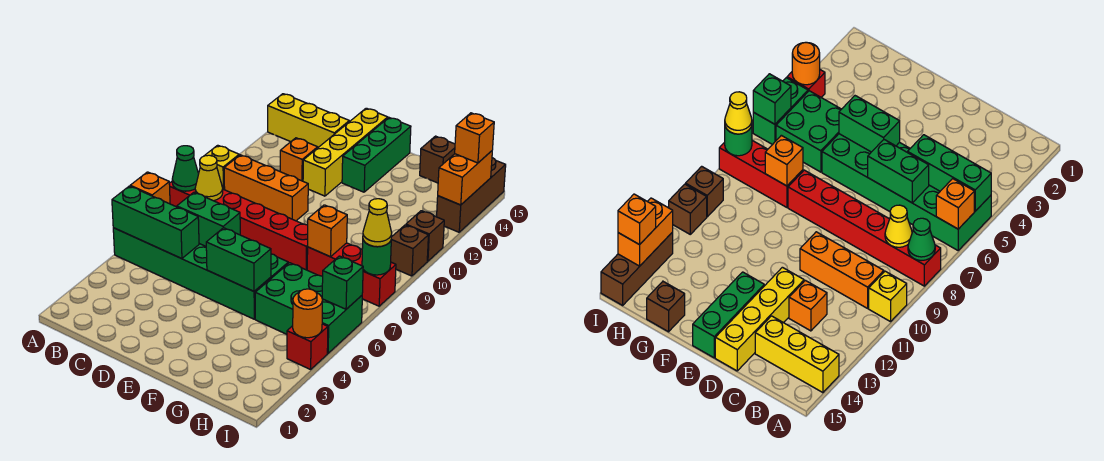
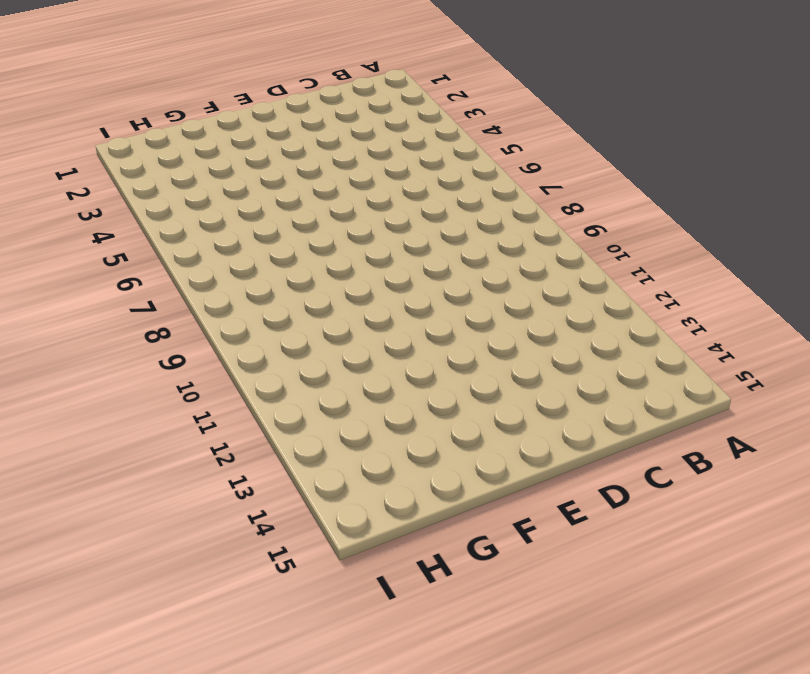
none -> green 2x6 brick [113,228,288,319]
none -> red 1x6 brick [169,182,308,270]
none -> yellow 1x1 brick [205,145,239,190]

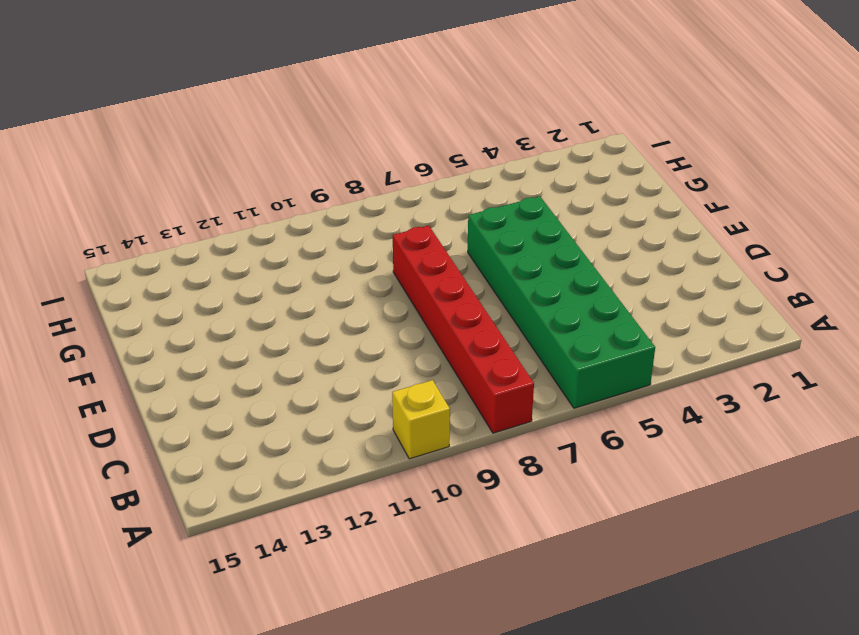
none -> yellow 1x3 brick [268,94,349,147]
none -> orange 1x3 brick [224,155,309,221]
none -> orange 1x1 brick [280,138,318,181]

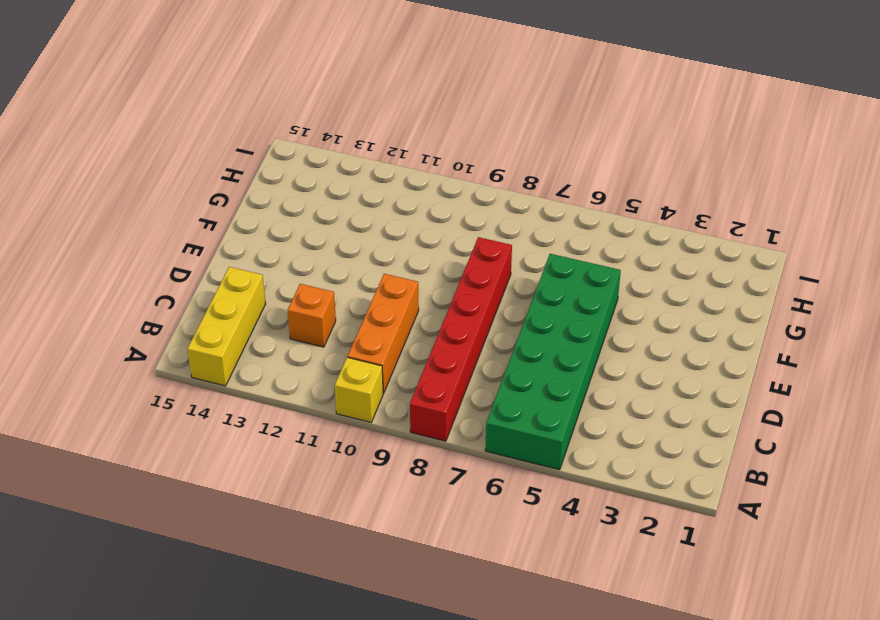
none -> yellow 1x4 brick [303,108,388,196]
none -> green 1x3 brick [342,118,411,192]
none -> green 2x2 brick [255,263,323,334]

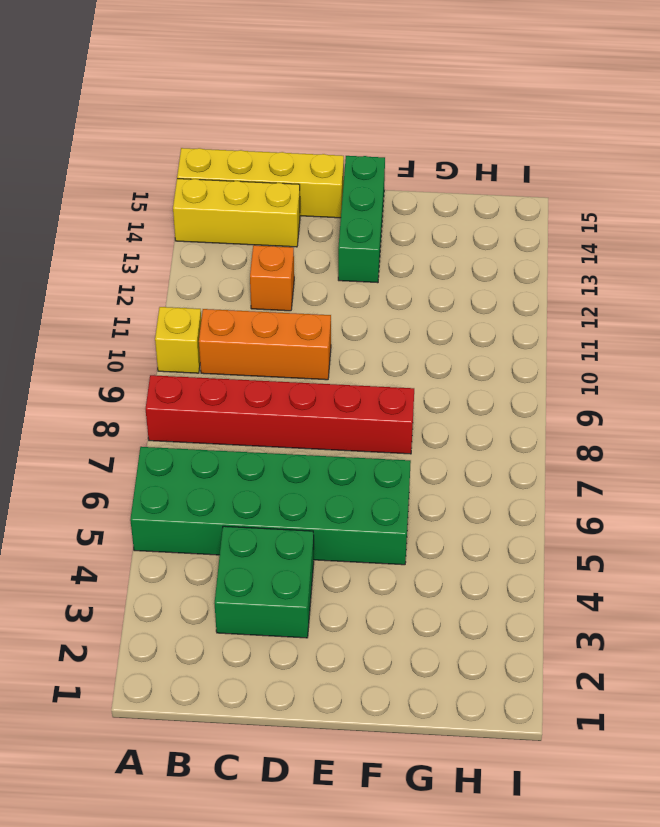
yellow 1x4 brick [177,148,344,218] -> yellow 1x4 brick turned to [303,108,388,196]
green 2x2 brick [214,526,314,638] -> green 2x2 brick moved to [255,263,323,334]
none -> red 1x3 brick [307,243,396,306]
none -> brown 1x1 brick [420,136,455,183]
none -> red 1x1 brick [287,324,328,369]

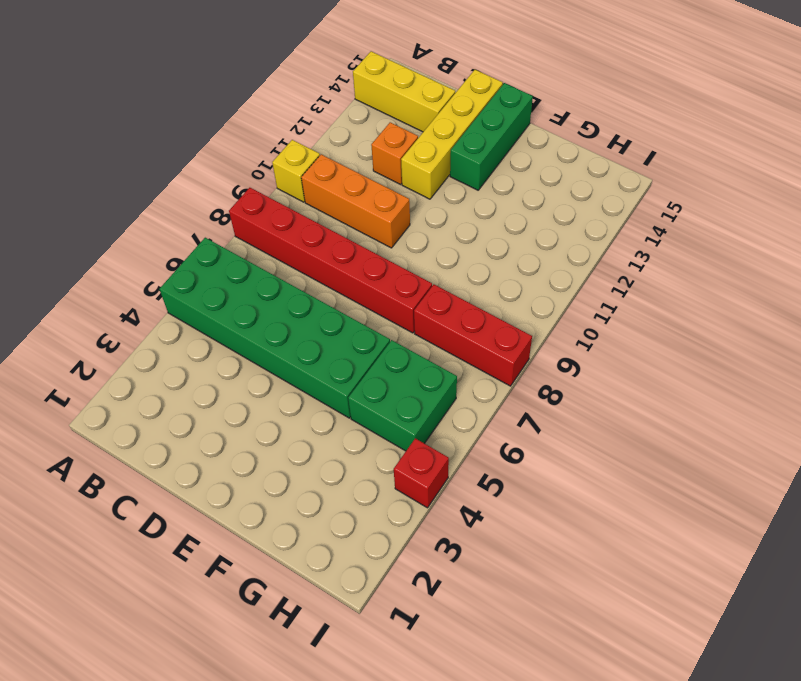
none -> brown 1x1 brick [420,136,455,183]
none -> green 1x2 brick [322,296,362,353]
none -> brown 1x1 brick [391,225,428,276]

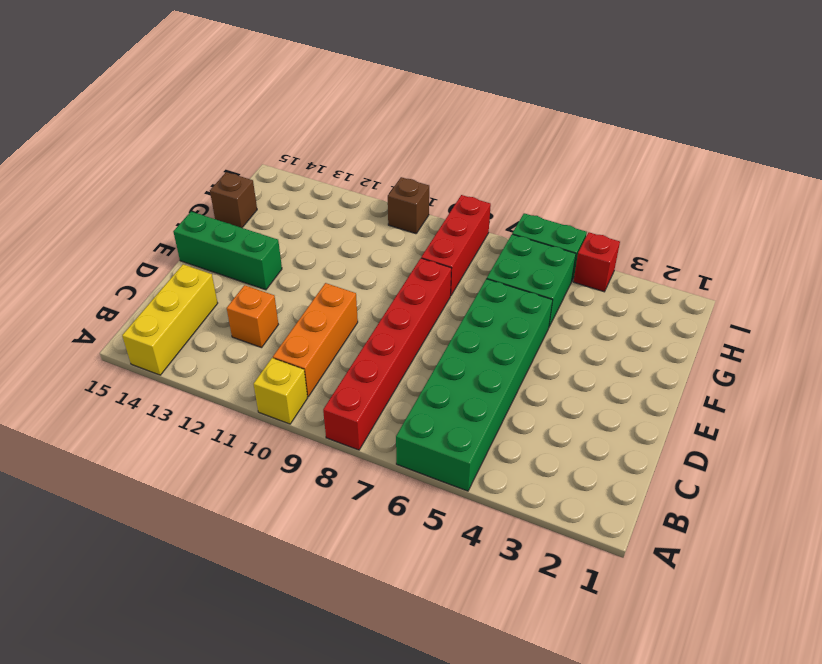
none -> yellow 1x4 brick [303,108,388,196]
none -> brown 1x1 brick [406,211,444,261]
none -> brown 1x3 brick [437,158,506,232]

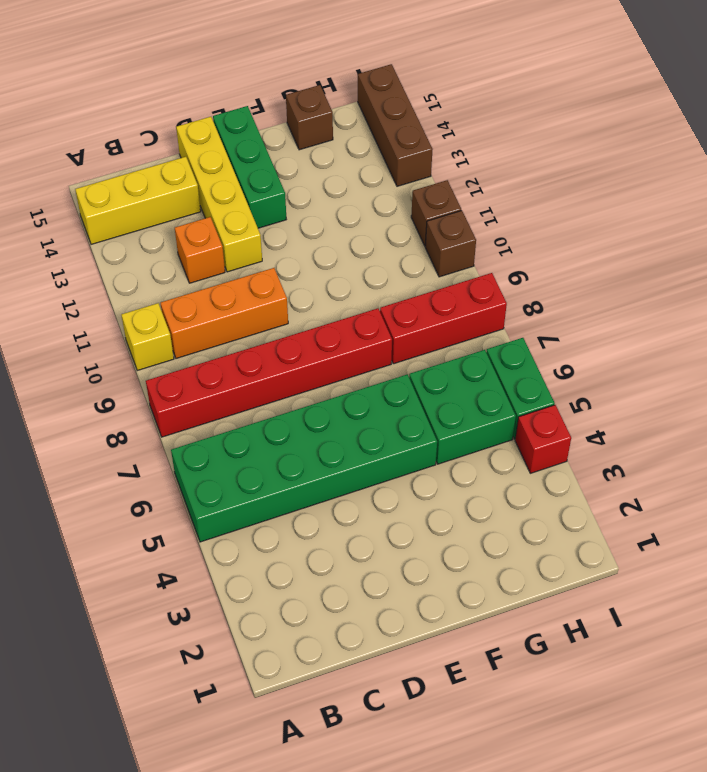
none -> green 1x3 brick [112,186,199,259]
none -> orange 1x1 brick [130,172,170,204]
none -> green 1x1 cone [172,146,198,191]

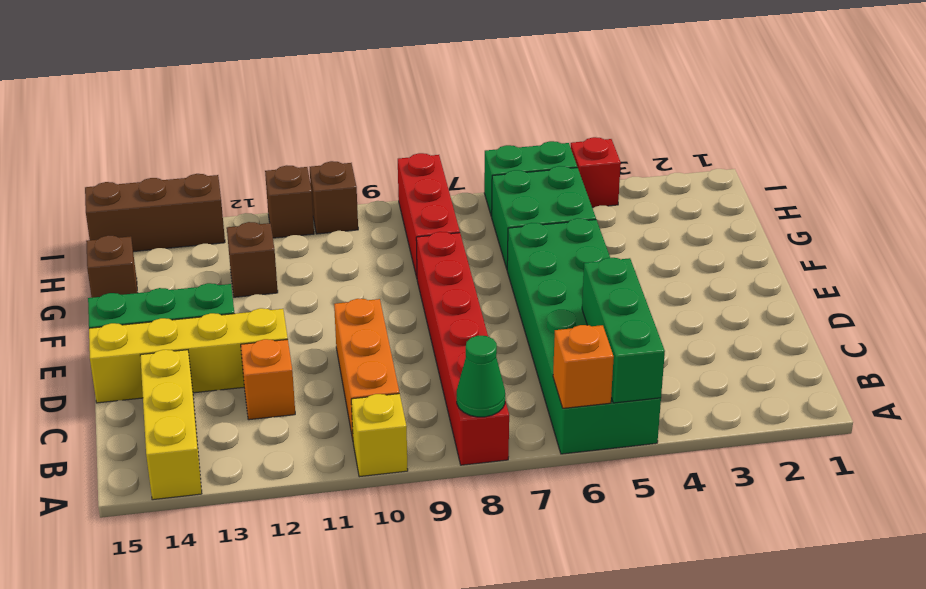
brown 1x1 brick [227,222,278,297] -> none
none -> yellow 1x1 cone [195,155,223,201]
none -> green 1x2 brick [177,192,240,246]
none -> green 1x2 brick [206,228,271,291]

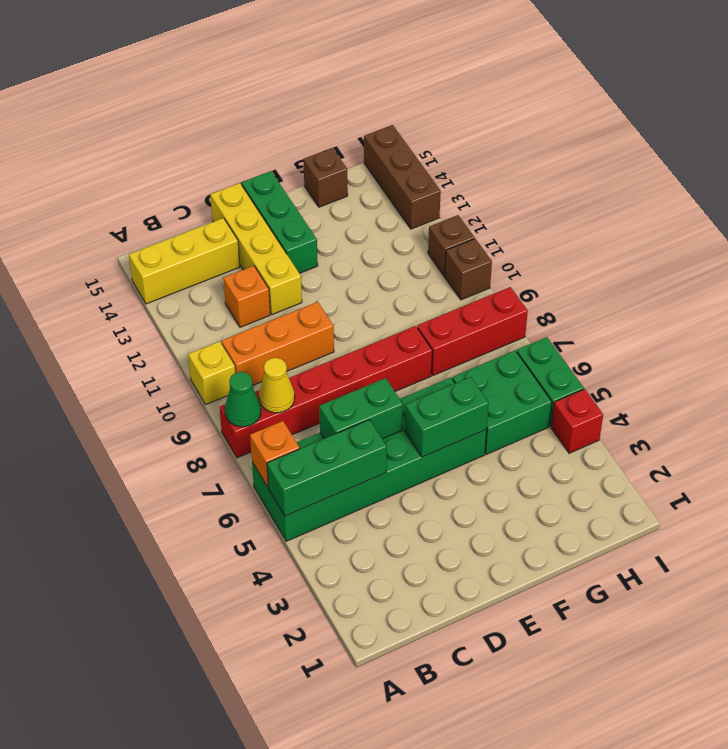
none -> orange 1x1 brick [308,205,347,257]
none -> orange 1x1 round brick [293,289,323,338]
none -> green 1x1 brick [322,256,363,309]

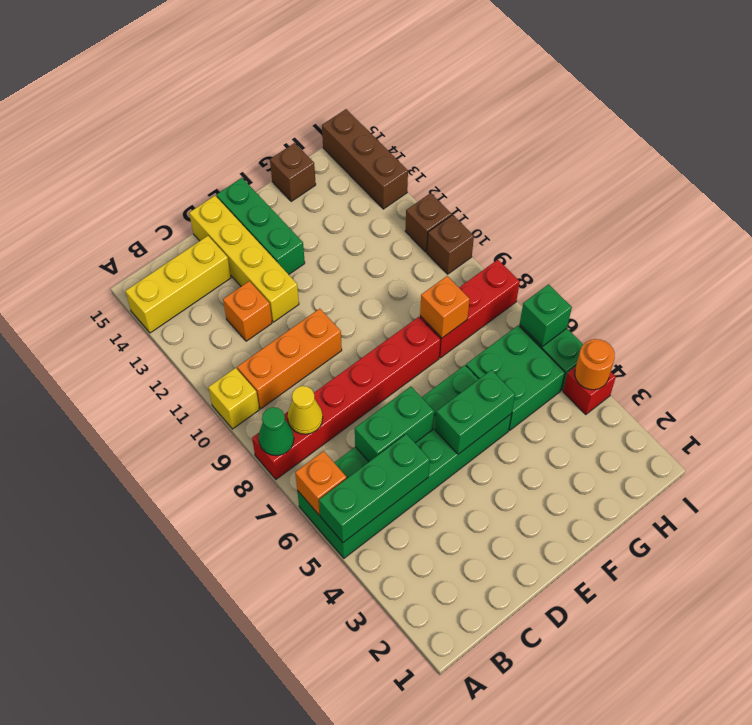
none -> green 1x1 round brick [362,240,391,275]
none -> orange 1x2 brick [438,151,492,205]
none -> yellow 1x1 cone [363,199,392,247]

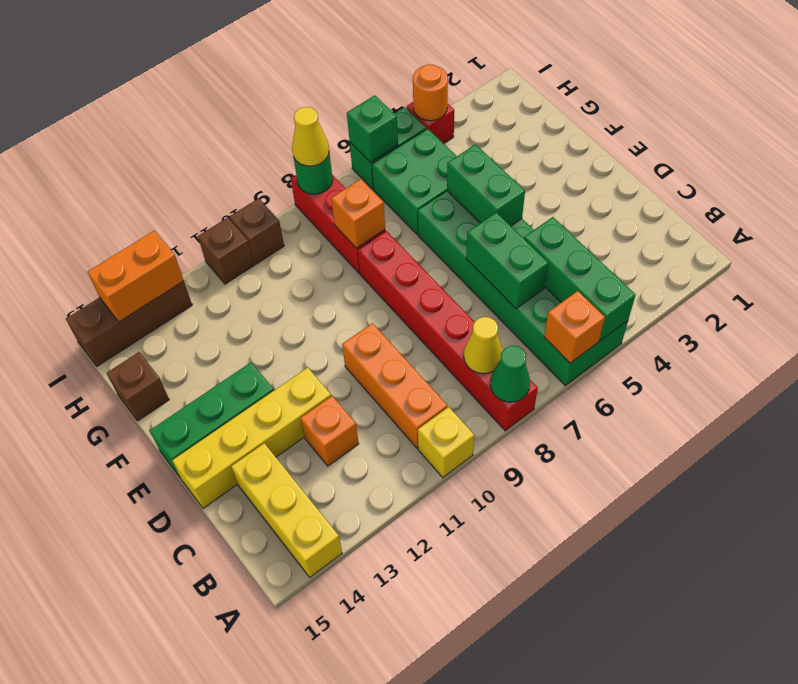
none -> orange 1x1 brick [455,113,494,163]

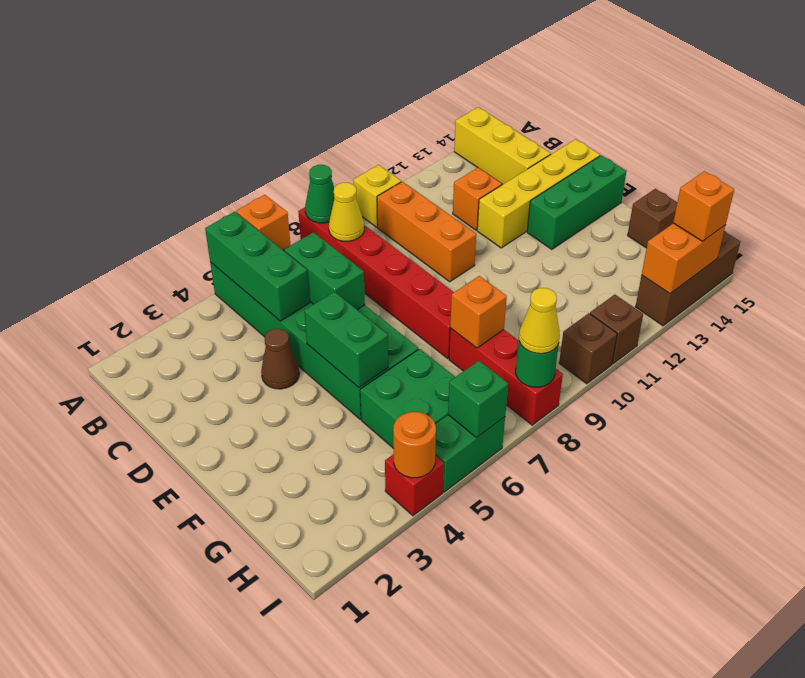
brown 1x1 cone [261,329,299,389] -> none

